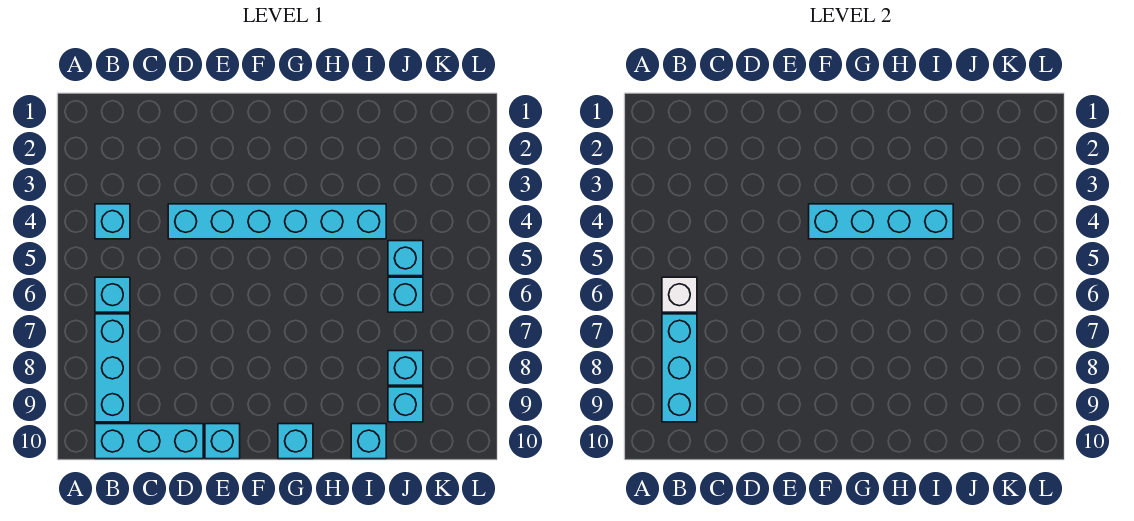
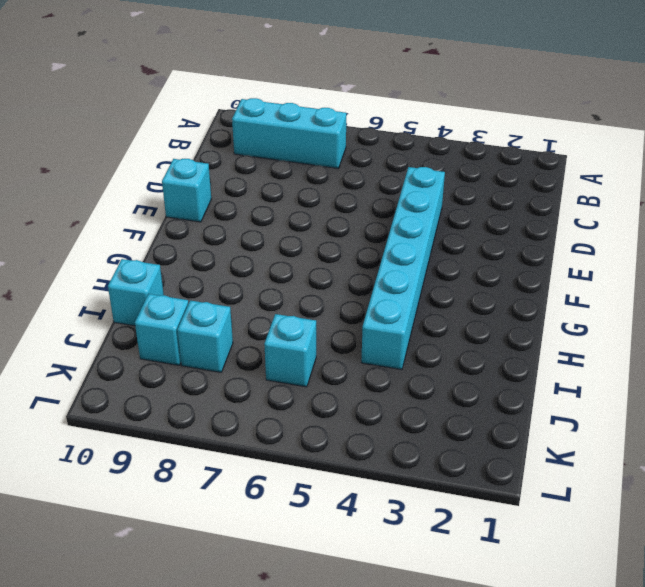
none -> cyan 1x1 brick [95,204,130,239]
none -> cyan 1x1 brick [95,277,130,312]
none -> cyan 1x3 brick [95,424,203,459]

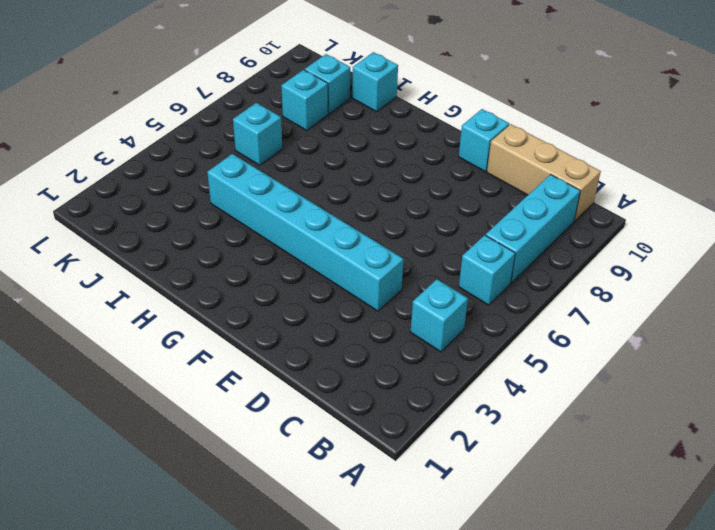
tan 1x3 brick [487,124,601,221] -> cyan 1x3 brick [95,424,203,459]
none -> cyan 1x1 brick [278,424,313,459]
none -> cyan 1x1 brick [388,241,423,276]
none -> white 1x1 brick [662,277,697,312]

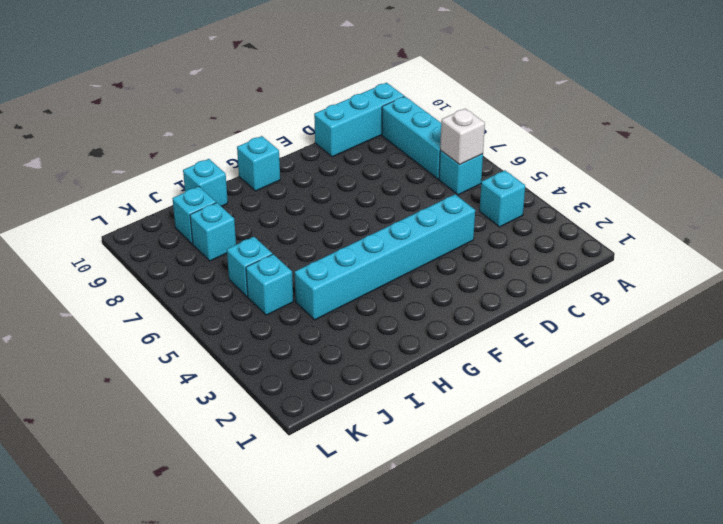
none -> cyan 1x1 brick [205,424,240,459]
none -> cyan 1x3 brick [662,314,697,422]
none -> cyan 1x4 brick [809,204,953,239]

